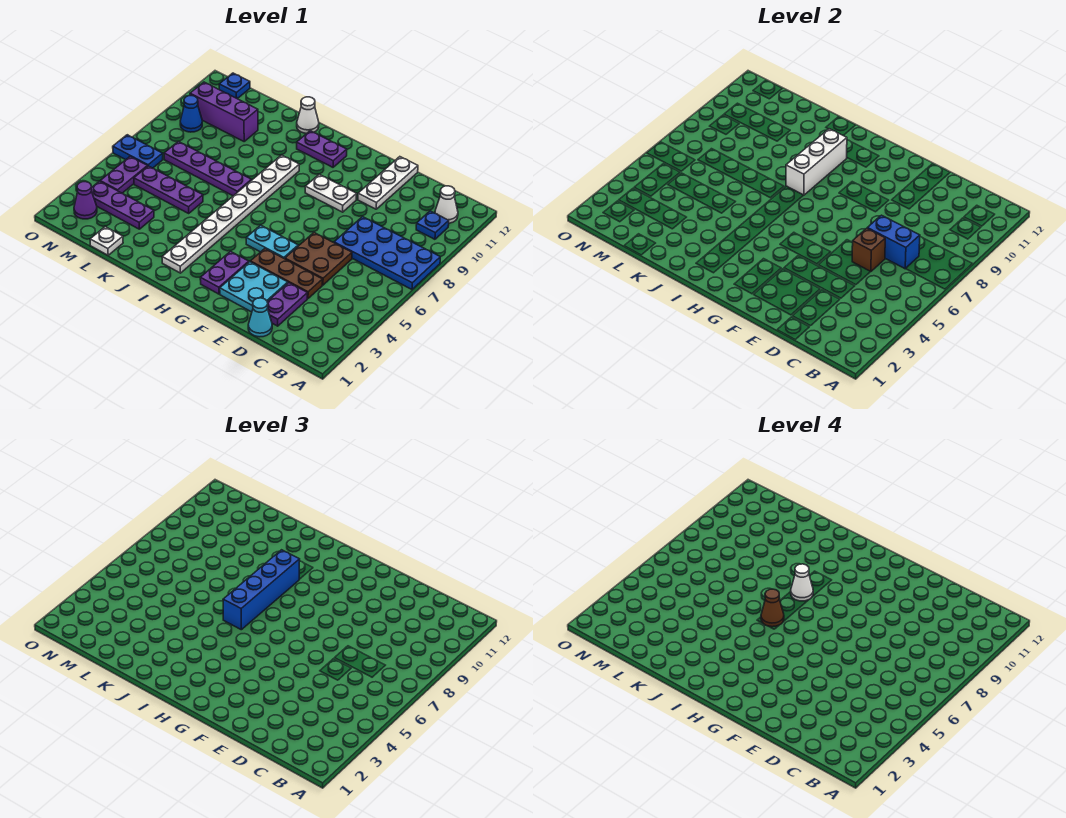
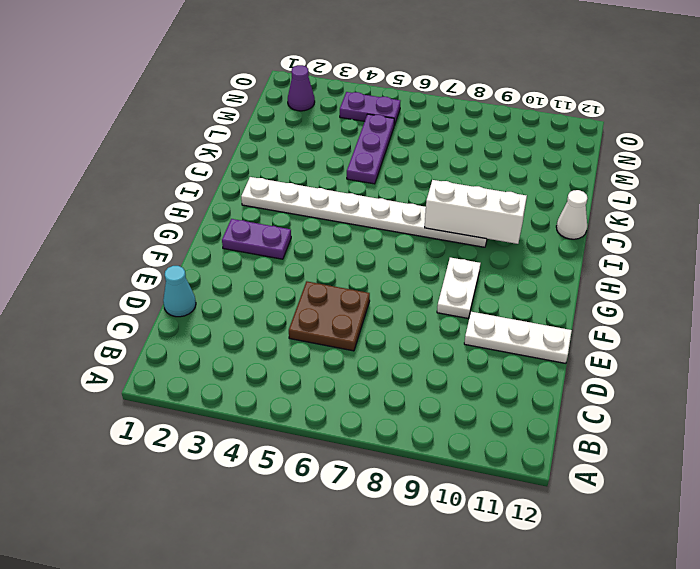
none -> blue 2x4 plate [334,217,440,289]
none -> blue 1x1 plate [416,211,449,239]
none -> white 1x1 cone [435,186,458,223]
none -> purple 1x2 plate [267,283,307,326]

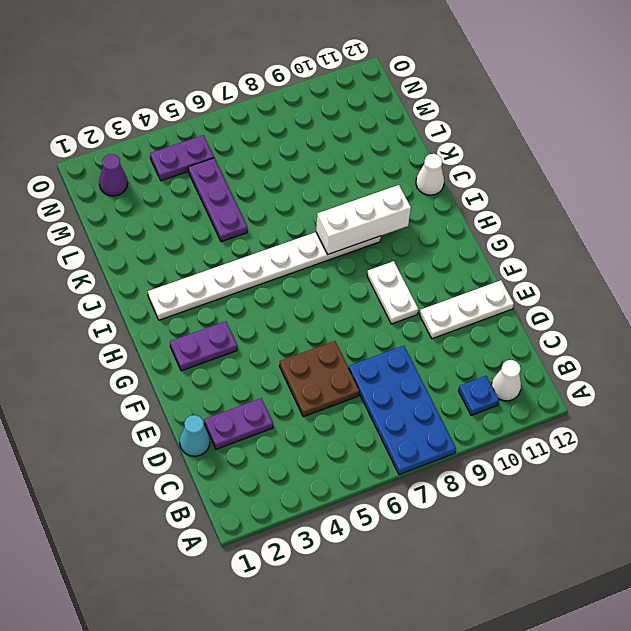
none -> brown 1x3 plate [250,249,322,298]
none -> cyan 2x2 plate [220,262,288,312]
none -> cyan 1x2 plate [246,225,298,259]
none -> purple 1x2 plate [297,131,347,167]

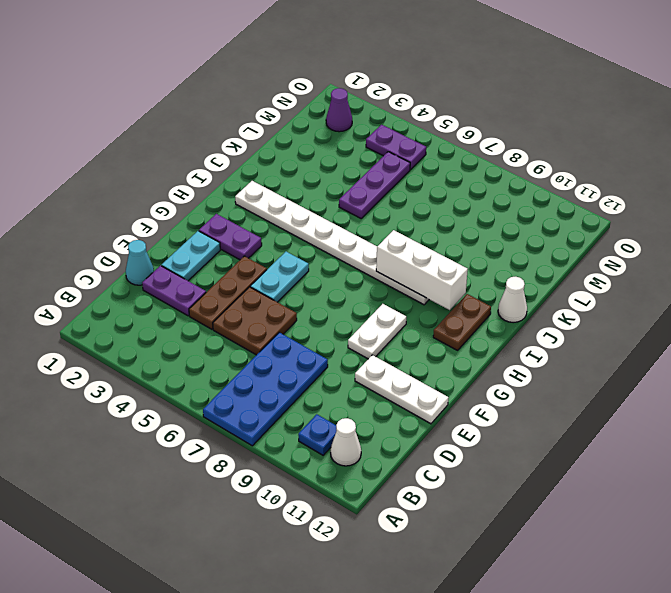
cyan 1x2 plate [161,231,220,281] -> cyan 2x2 plate [220,262,288,312]
brown 1x2 plate [433,294,491,350] -> purple 1x2 plate [297,131,347,167]
none -> purple 1x4 plate [164,141,251,196]
none -> white 1x1 plate [90,227,123,255]
none -> purple 1x3 plate [91,181,154,229]
none -> purple 1x3 brick [190,82,258,141]

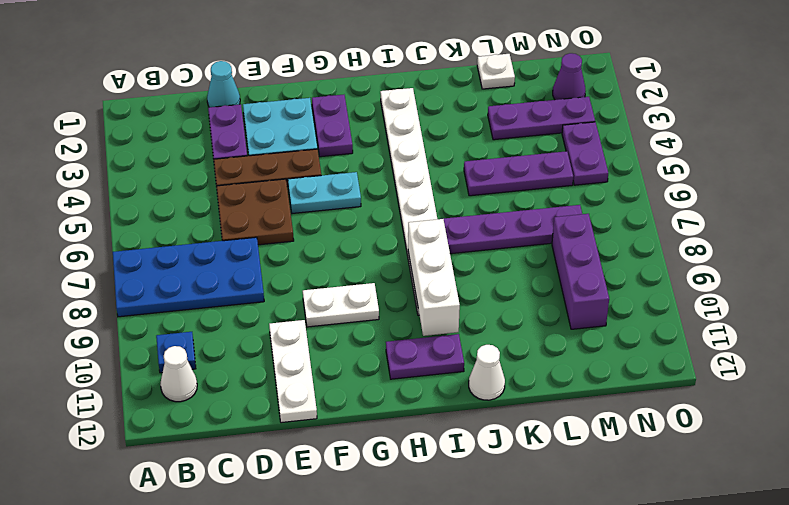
purple 1x3 brick [552,214,609,329] -> purple 1x3 brick turned to [190,82,258,141]
none -> blue 1x2 plate [113,135,163,168]
none -> blue 1x1 cone [180,96,202,132]
none -> blue 1x1 plate [219,73,250,99]
none -> blue 1x2 brick [867,215,920,269]

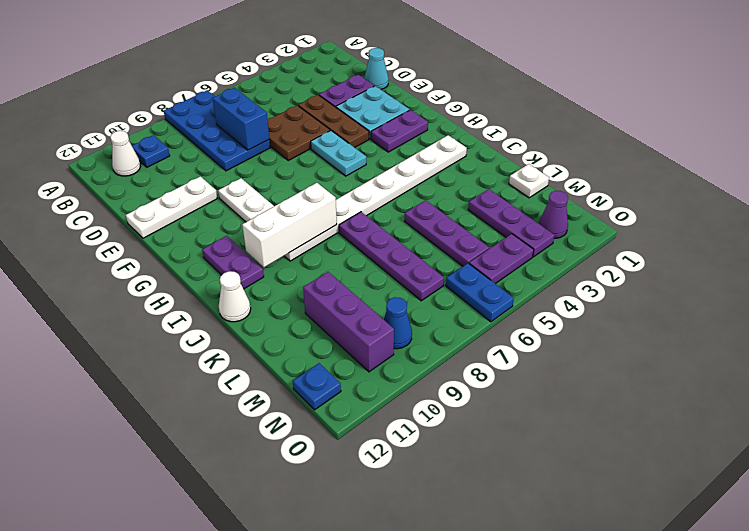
none -> brown 1x1 brick [852,228,885,272]
none -> blue 1x4 brick [223,550,300,630]
none -> brown 1x1 cone [761,589,784,627]
none -> white 1x1 cone [791,564,813,601]

